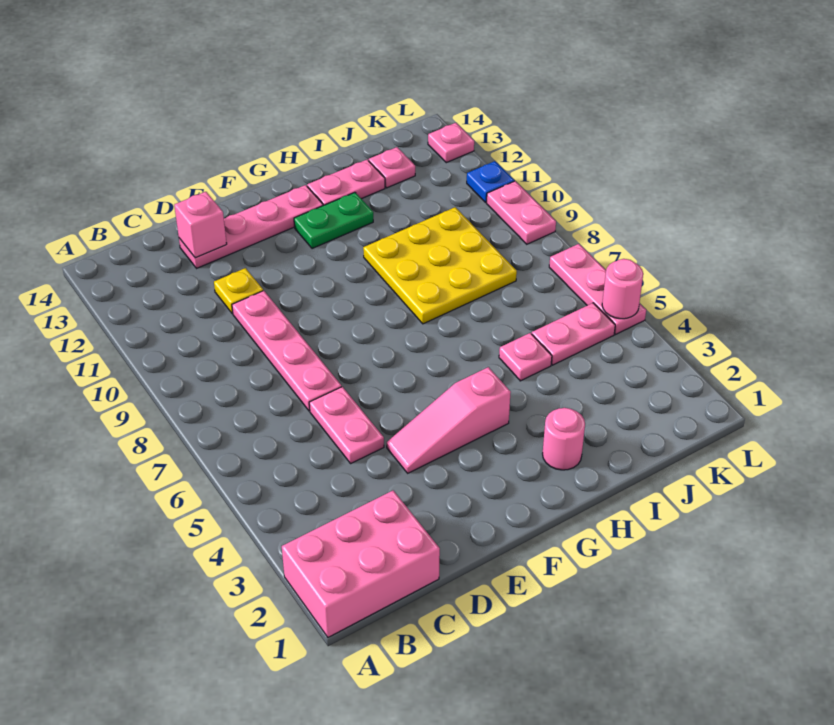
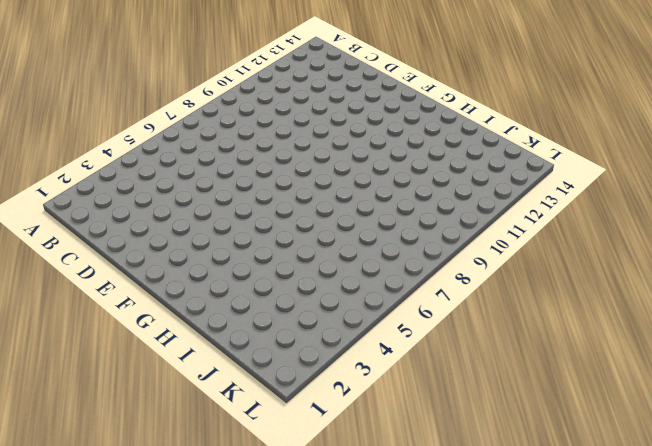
none -> pink 2x3 brick [282,491,440,637]
none -> pink 1x2 plate [309,387,384,463]
none -> pink 1x4 plate [232,291,341,411]

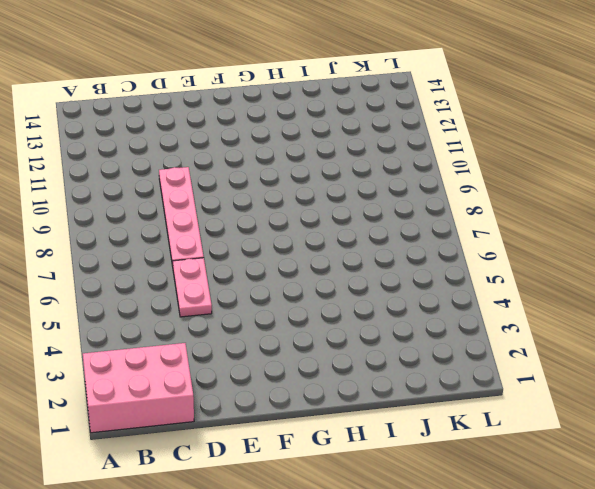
none -> yellow 1x1 plate [214,268,263,314]
none -> pink 1x4 plate [179,185,323,268]
none -> pink 1x3 slope [387,367,511,473]

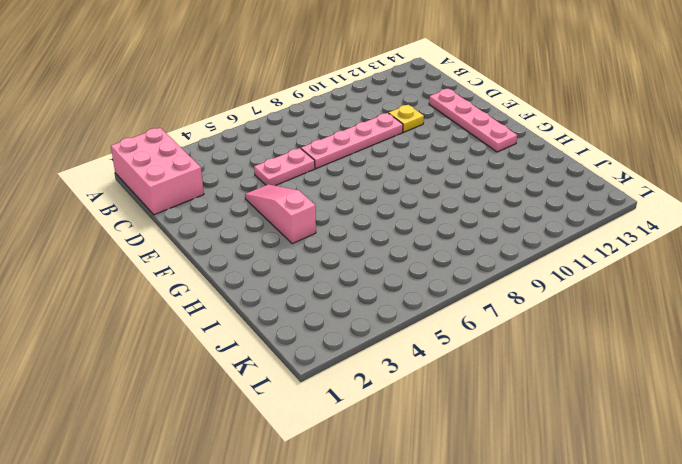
none -> green 1x2 plate [294,192,373,249]
none -> pink 1x1 round brick [543,408,585,470]
none -> yellow 3x3 plate [363,207,517,324]

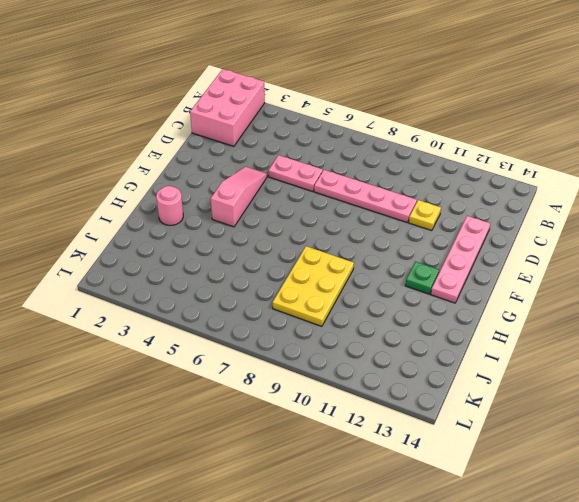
green 1x1 plate [405,261,439,294] -> green 1x2 plate [294,192,373,249]
yellow 2x3 plate [272,246,354,326] -> yellow 3x3 plate [363,207,517,324]
none -> pink 1x2 plate [307,160,385,206]
none -> pink 1x1 plate [499,333,552,381]
none -> pink 1x2 plate [532,303,615,365]

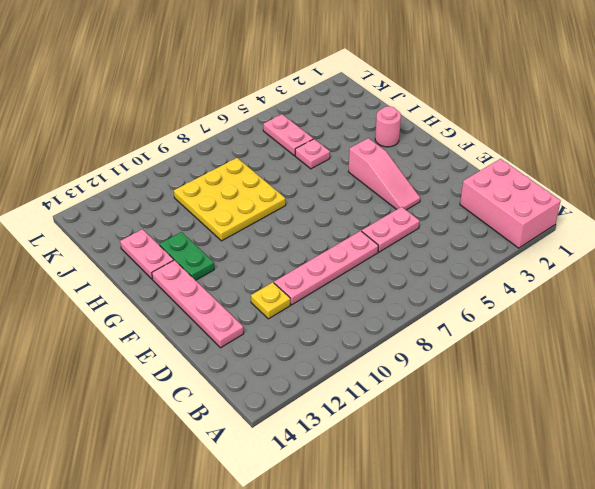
none -> pink 1x1 plate [369,147,415,188]
none -> pink 1x3 plate [549,244,646,334]
none -> pink 1x2 plate [487,181,556,244]

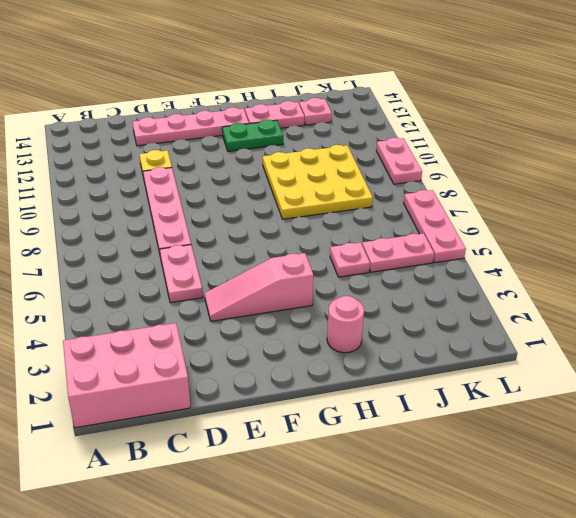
none -> blue 1x1 plate [467,161,514,202]
none -> pink 1x1 plate [428,123,474,163]
none -> pink 1x1 brick [174,192,227,258]

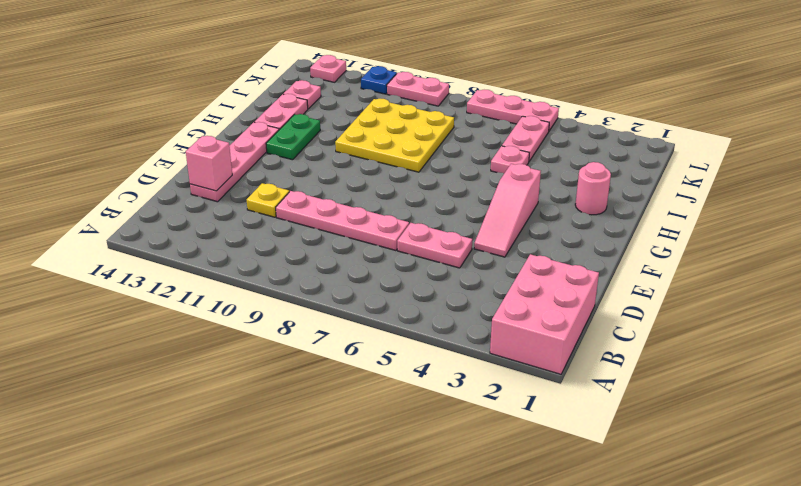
none -> pink 1x1 round brick [602,259,643,319]

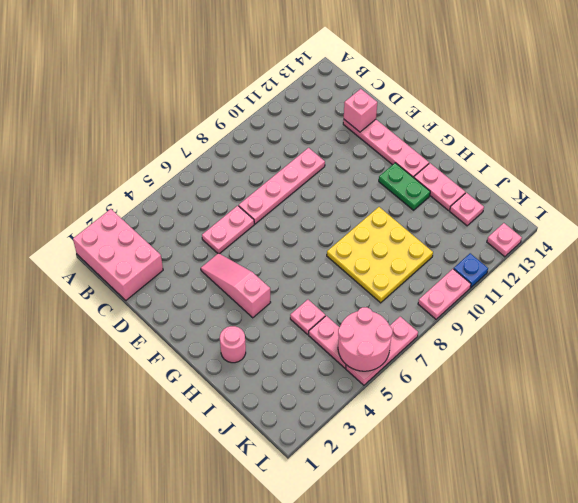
pink 2x2 round brick [338,307,392,371] -> pink 1x1 round brick [602,259,643,319]
none -> yellow 1x1 plate [214,268,263,314]

